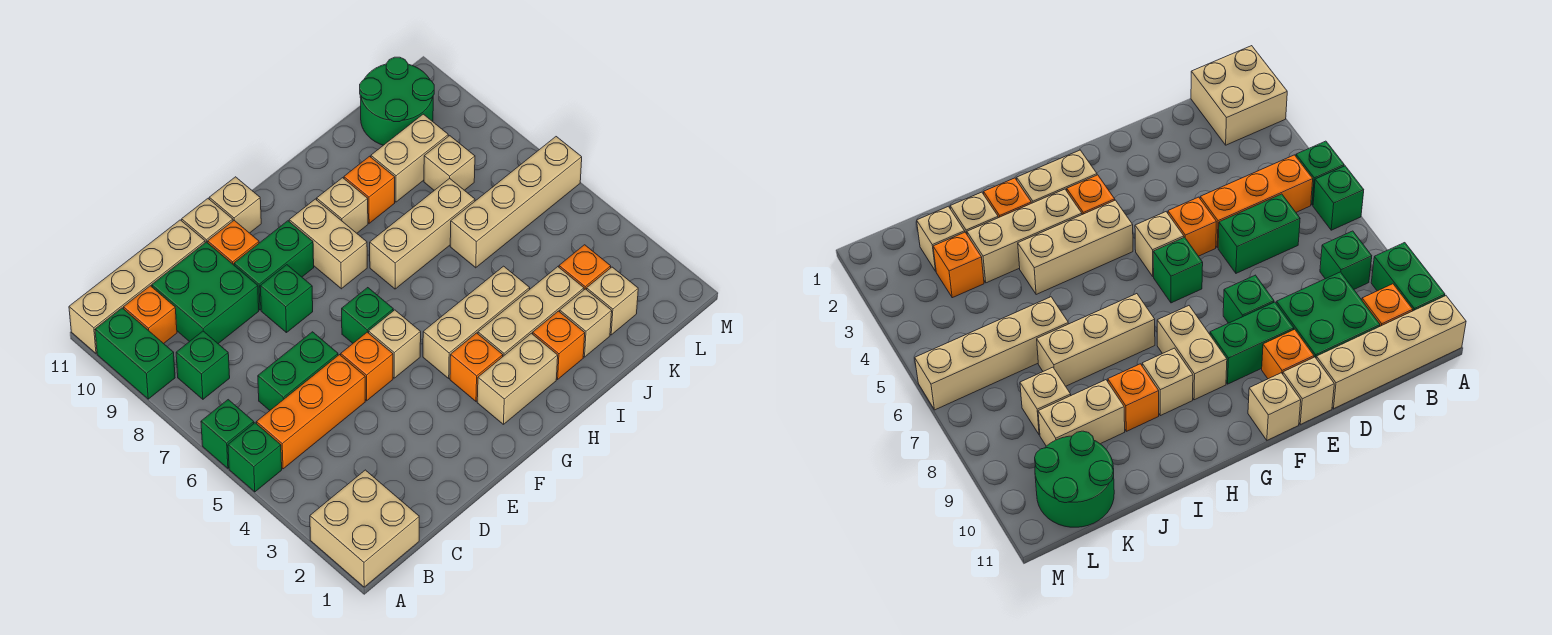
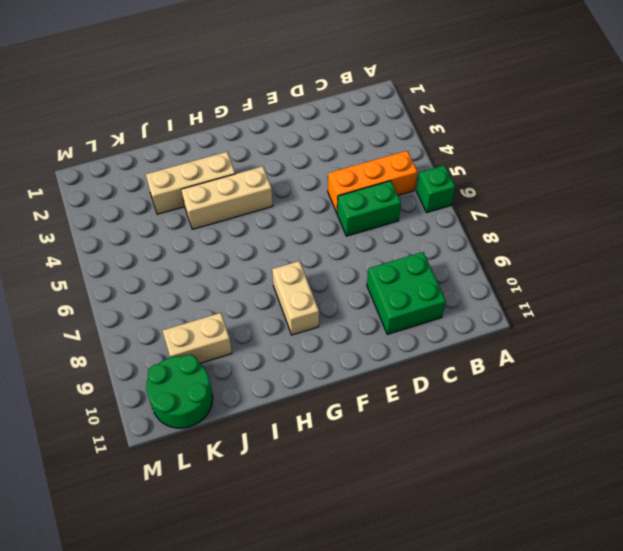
none -> tan 2x2 brick [310,470,419,587]
none -> green 1x1 brick [228,423,282,492]
none -> green 1x2 brick [95,308,175,399]
none -> tan 1x4 brick [69,220,205,353]

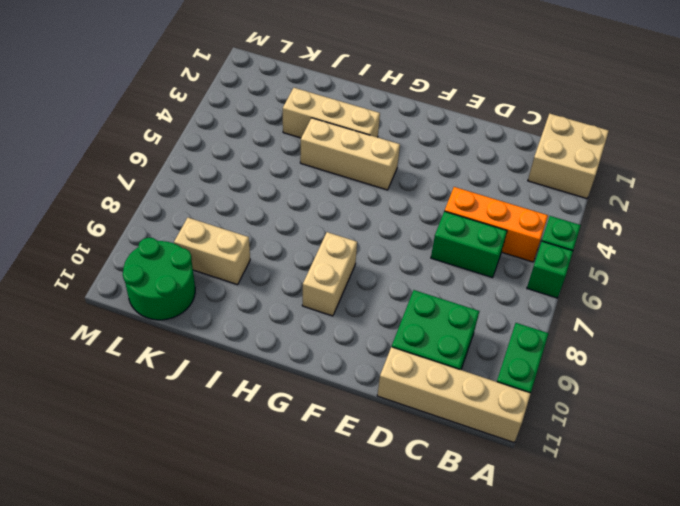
none -> green 1x1 brick [176,331,230,399]
none -> orange 1x1 brick [124,286,177,344]
none -> orange 1x1 brick [341,332,393,401]
none -> green 1x1 brick [260,265,313,333]

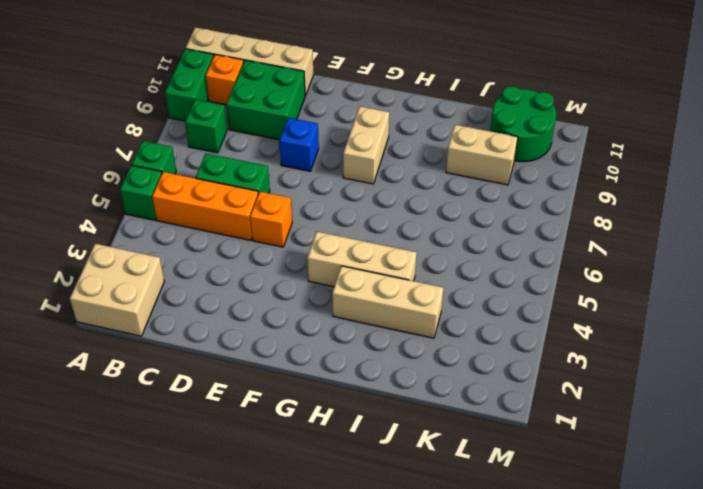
blue 1x1 brick [279,118,319,171] -> green 1x1 brick [260,265,313,333]
none -> green 1x2 brick [234,221,314,310]
none -> orange 1x1 brick [208,221,259,265]
none -> tan 1x1 brick [182,199,233,243]
none -> tan 1x1 brick [369,310,421,378]

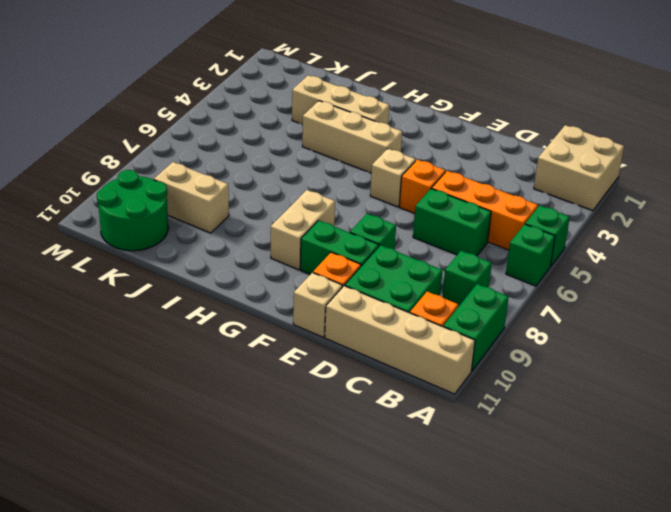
none -> green 1x1 brick [342,288,393,343]
none -> tan 1x1 brick [209,177,261,233]
none -> tan 1x2 brick [477,333,558,424]
none -> orange 1x1 brick [450,333,503,401]

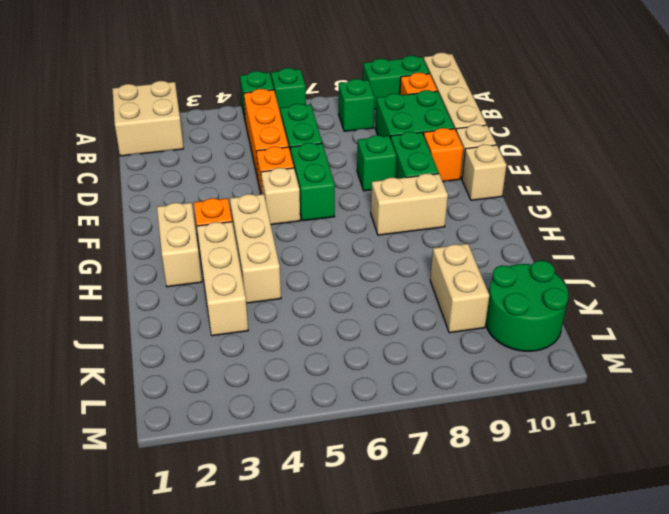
green 1x2 brick [290,143,335,221] -> green 1x1 brick [342,288,393,343]
none -> tan 1x3 brick [370,178,475,289]
none -> tan 1x1 brick [317,178,368,233]
none -> orange 1x1 brick [533,311,585,379]
none -> orange 1x1 brick [344,156,395,223]

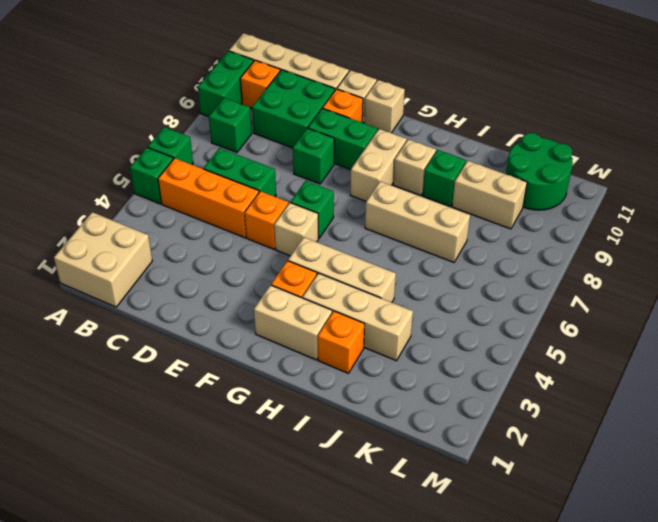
green 1x1 brick [423,150,466,207] -> orange 1x1 brick [344,156,395,223]
none -> tan 1x1 brick [560,289,612,357]
none -> tan 1x4 brick [450,137,582,268]
none -> tan 1x1 brick [587,267,638,335]
none -> orange 1x1 brick [559,245,611,290]

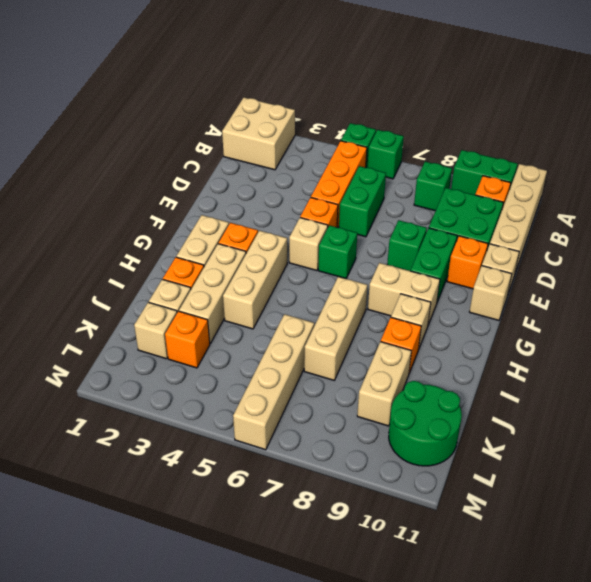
none -> tan 1x1 brick [424,136,475,190]

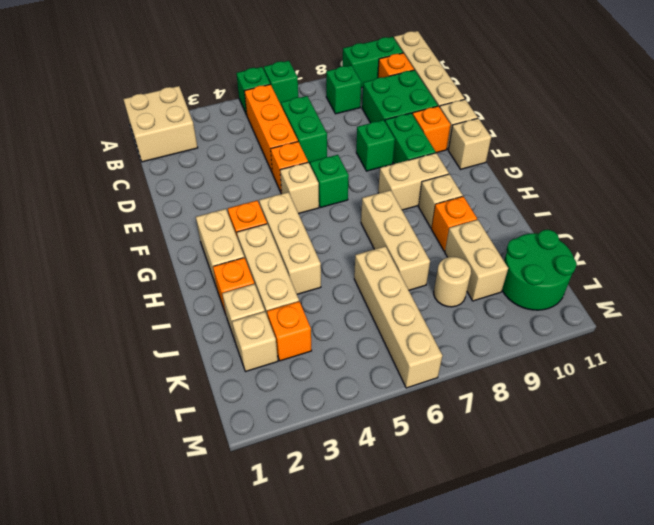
tan 1x1 round brick [434,257,471,307] -> tan 1x1 brick [424,136,475,190]

